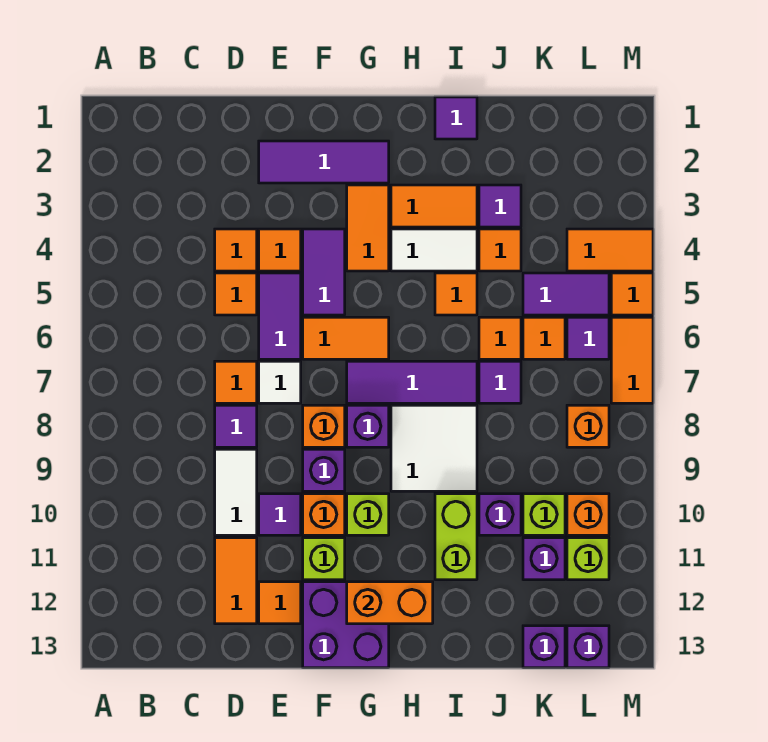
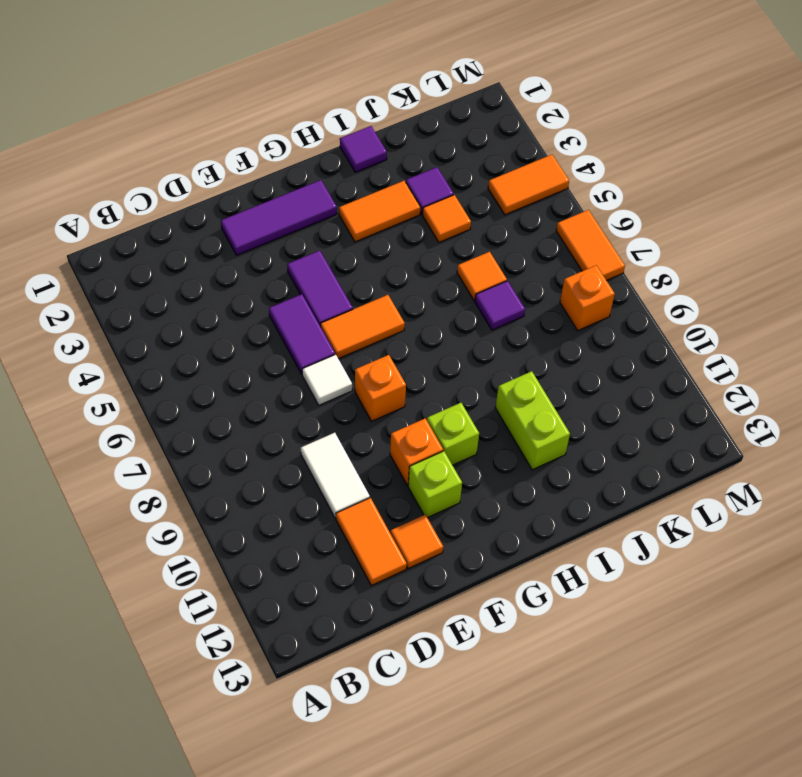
none -> orange 1x1 tile [215,229,257,271]
none -> orange 1x1 tile [215,273,257,315]
none -> orange 1x1 tile [215,361,257,403]
none -> purple 1x1 tile [215,405,257,447]

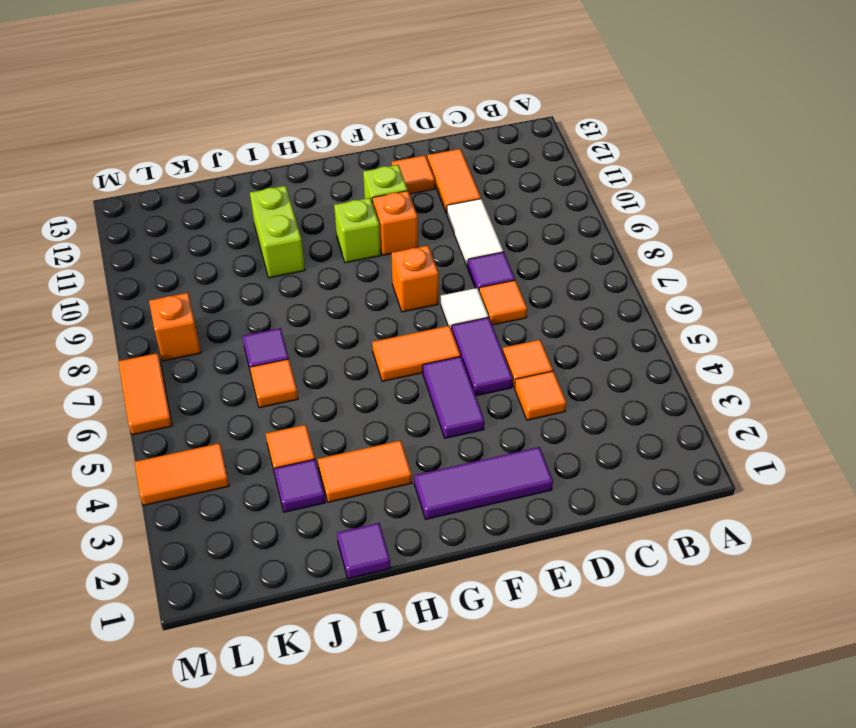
none -> orange 1x1 tile [259,229,301,271]
none -> purple 1x1 tile [259,494,301,535]
none -> purple 1x1 brick [303,449,345,491]
none -> purple 2x2 brick [303,582,389,668]

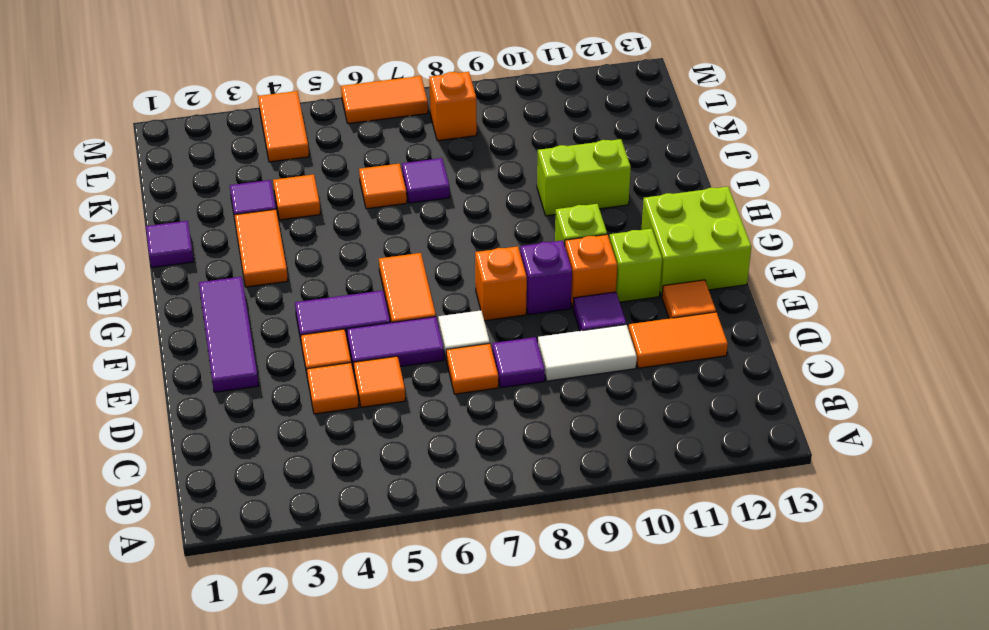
lime 2x2 brick [642,187,751,296] -> purple 2x2 brick [303,582,389,668]
none -> orange 1x2 tile [347,185,389,271]
none -> purple 1x3 tile [347,361,477,403]
none -> purple 1x1 brick [347,405,389,447]
none -> white 1x2 tile [391,229,477,271]

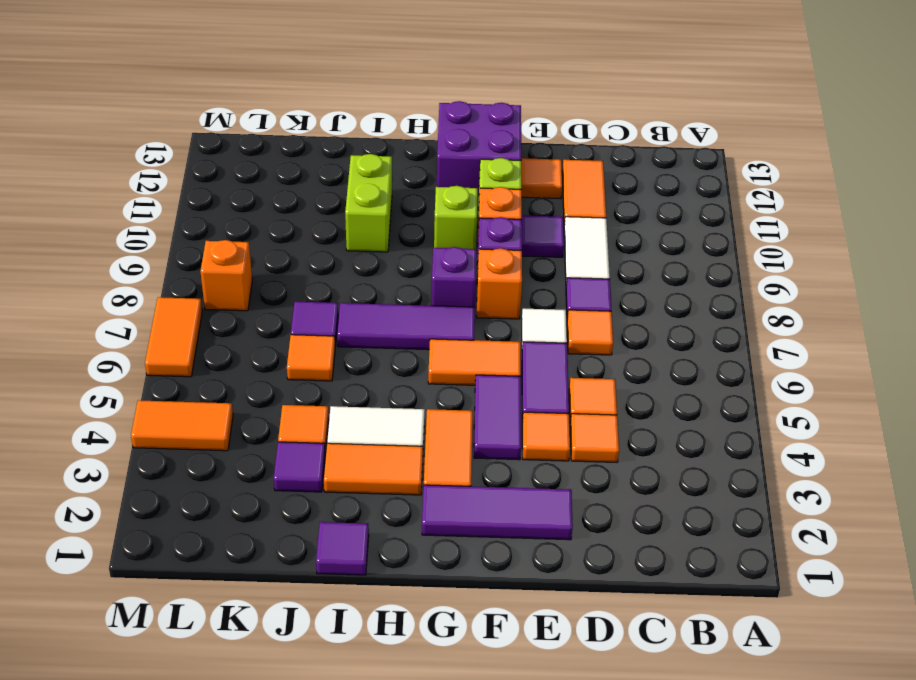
none -> white 2x2 tile [391,405,477,491]
none -> orange 1x1 tile [435,273,477,315]
none -> purple 1x1 brick [479,494,521,535]
none -> purple 1x2 tile [523,273,609,315]

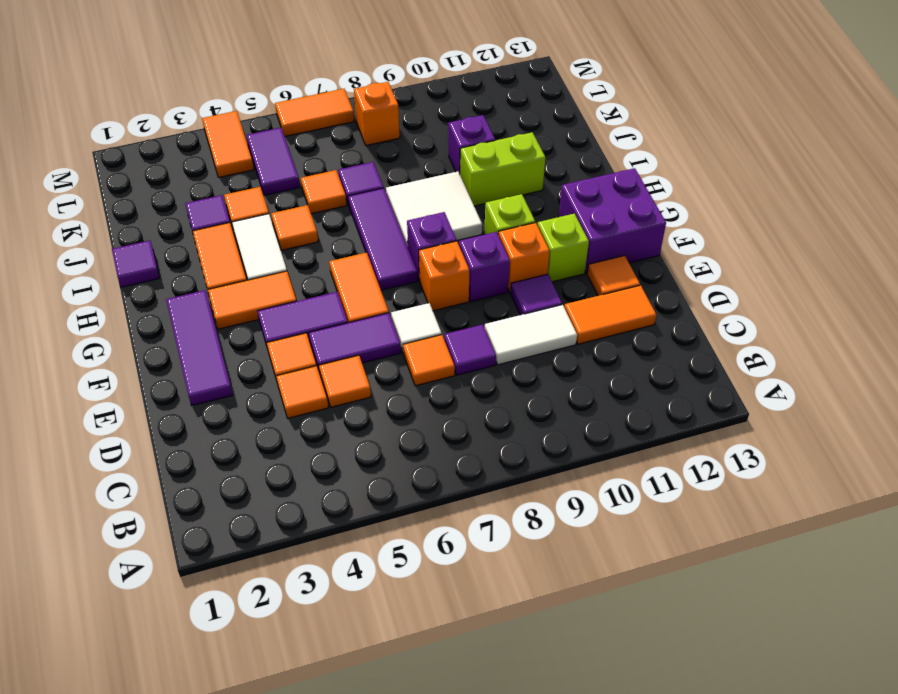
none -> orange 1x1 tile [523,317,565,359]
none -> lime 1x1 brick [523,494,565,535]
none -> purple 1x1 brick [523,538,565,580]
none -> purple 1x1 brick [523,626,565,668]

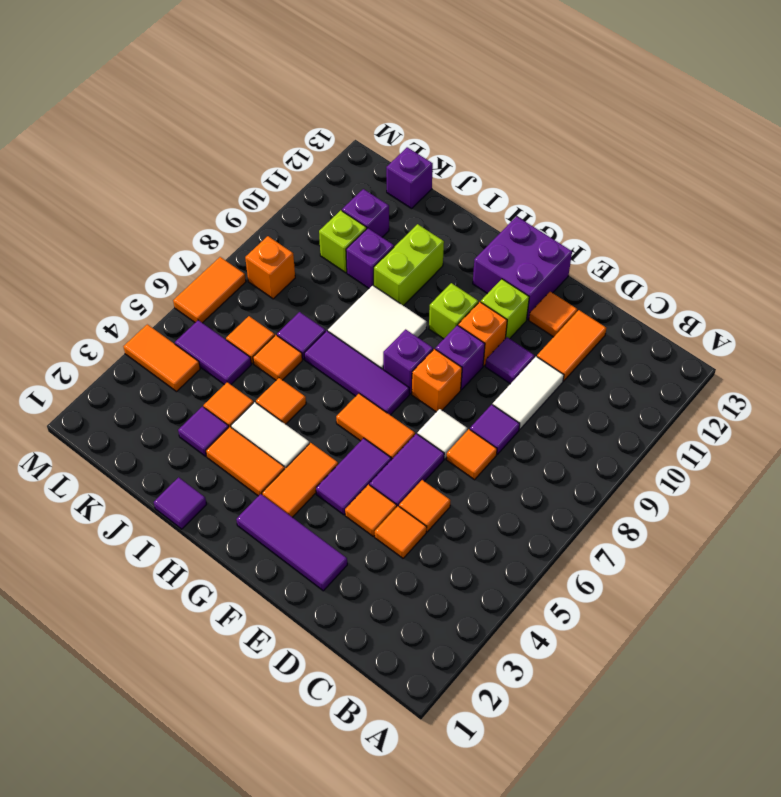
none -> purple 1x1 tile [567,317,609,359]
none -> orange 1x1 brick [567,494,609,535]
none -> lime 1x1 brick [567,538,609,580]
none -> purple 1x1 brick [567,626,609,668]

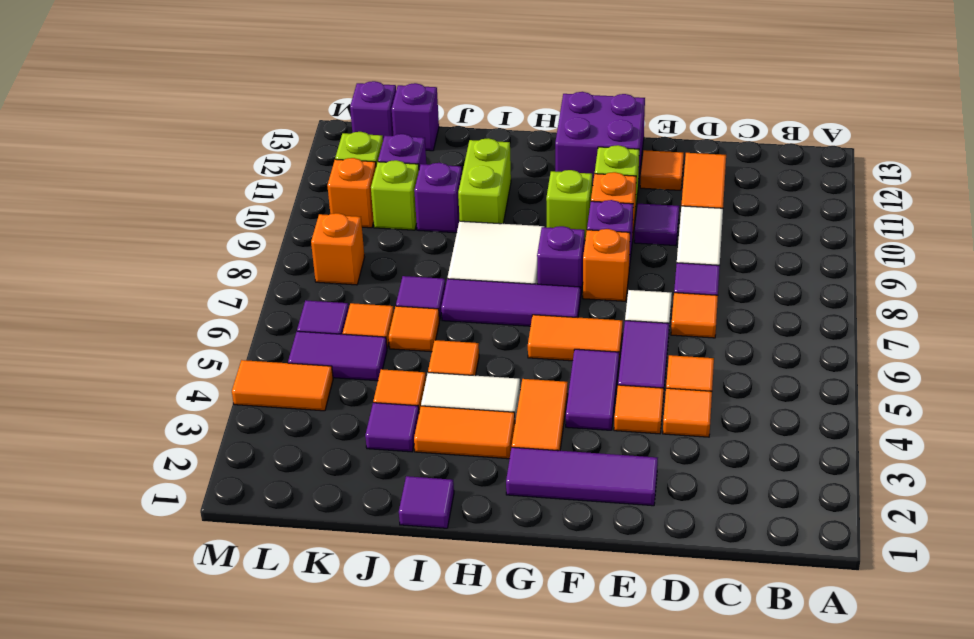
none -> orange 1x1 tile [611,273,653,315]
none -> orange 1x2 tile [611,317,653,403]
none -> orange 1x2 brick [347,582,433,624]

